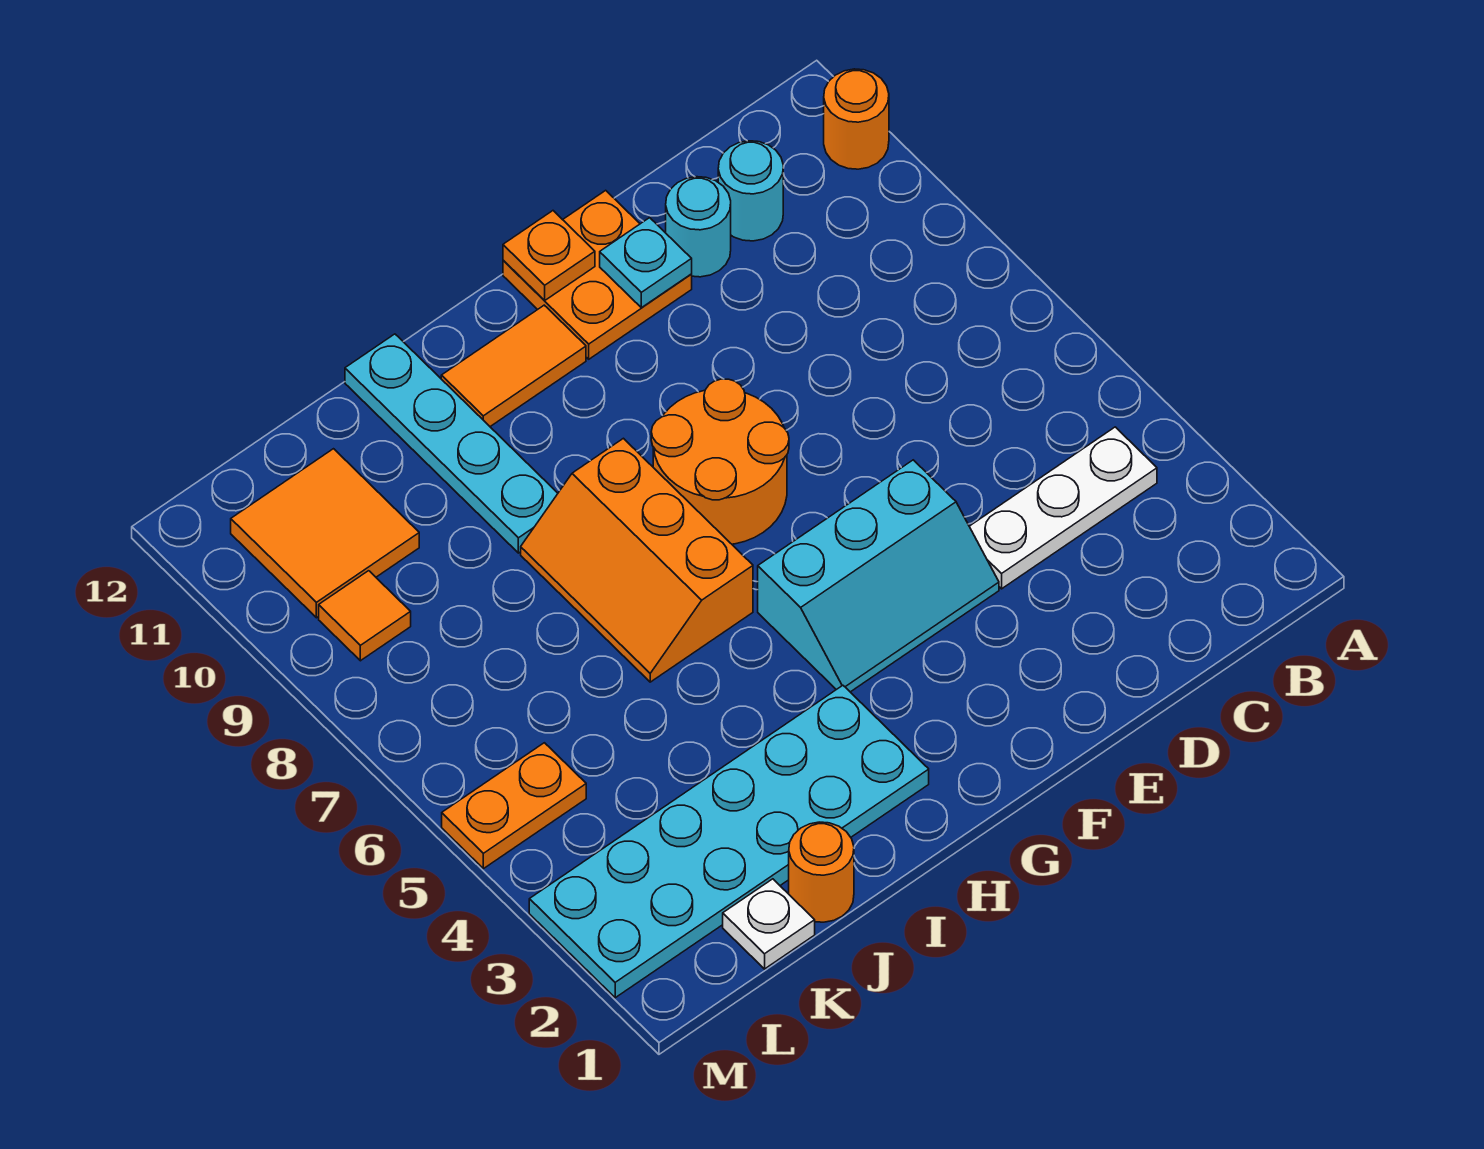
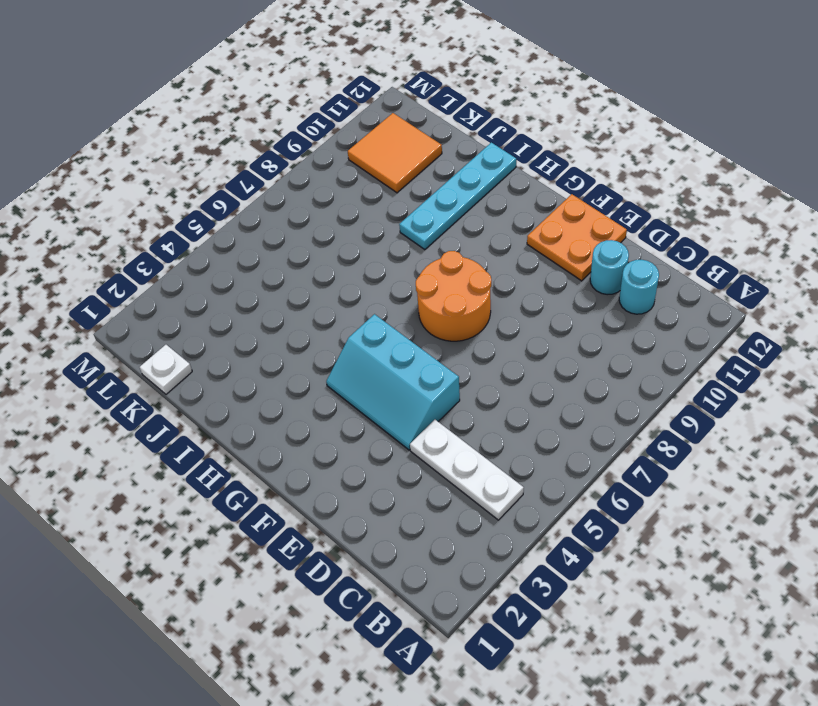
none -> orange 1x1 round brick [824,69,889,169]
none -> orange 1x2 tile [441,305,586,426]
none -> cyan 2x6 plate [529,685,929,998]

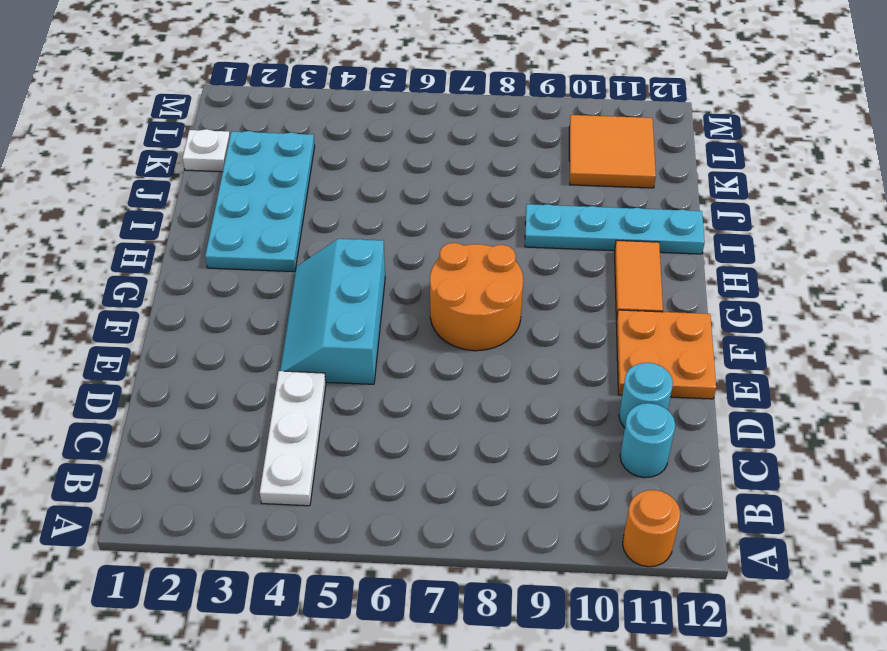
cyan 2x4 plate [205,131,315,272] -> cyan 2x6 plate [529,685,929,998]
none -> orange 2x3 slope [521,438,753,682]
none -> orange 1x1 round brick [789,822,854,922]
none -> orange 1x2 plate [442,743,586,869]

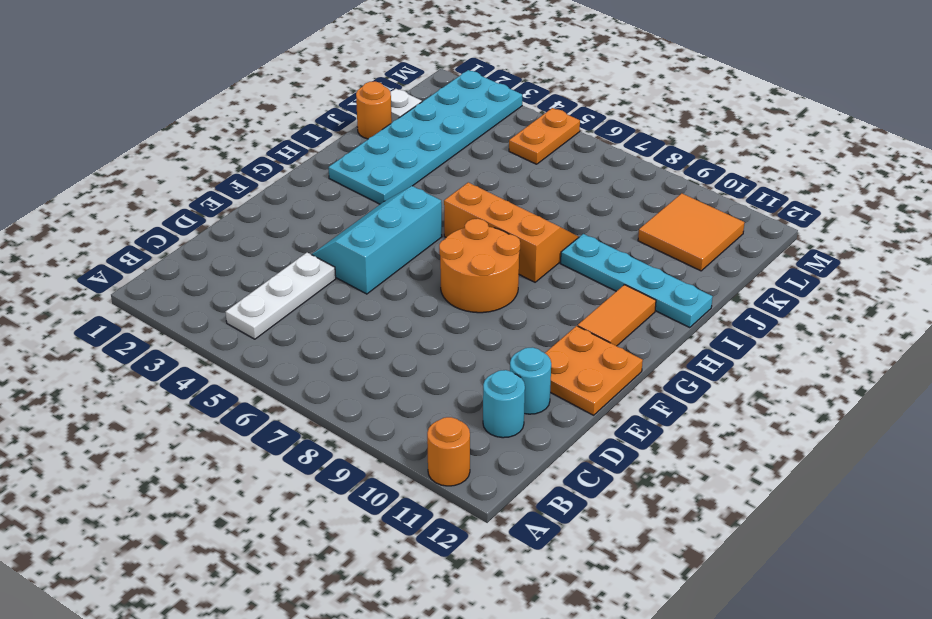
none -> orange 1x1 tile [319,571,411,661]
none -> cyan 1x1 plate [600,218,692,308]
none -> orange 1x1 plate [503,211,595,301]

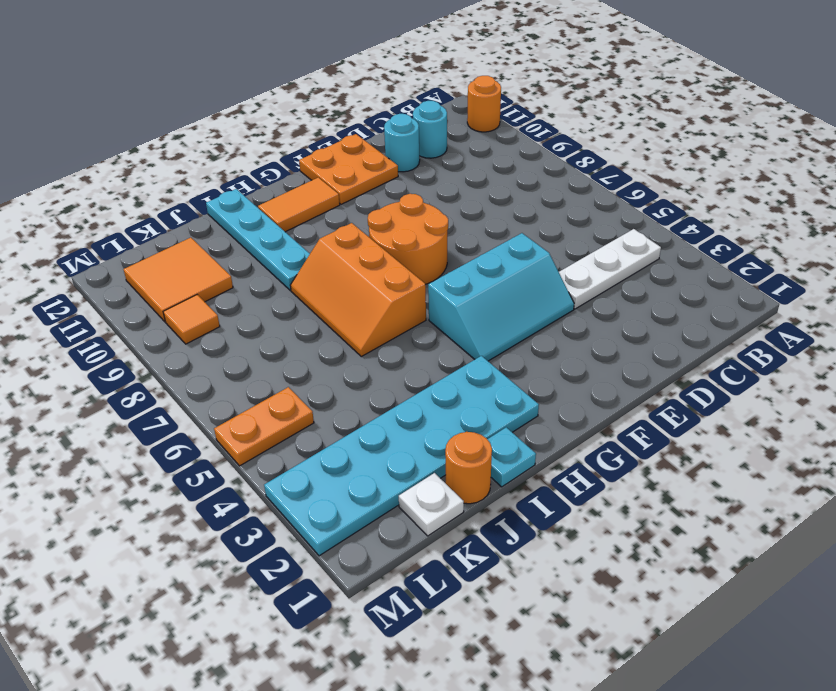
cyan 1x1 plate [487,427,536,487] -> cyan 1x1 plate moved to [600,218,692,308]
none -> orange 1x1 plate [503,211,595,301]

